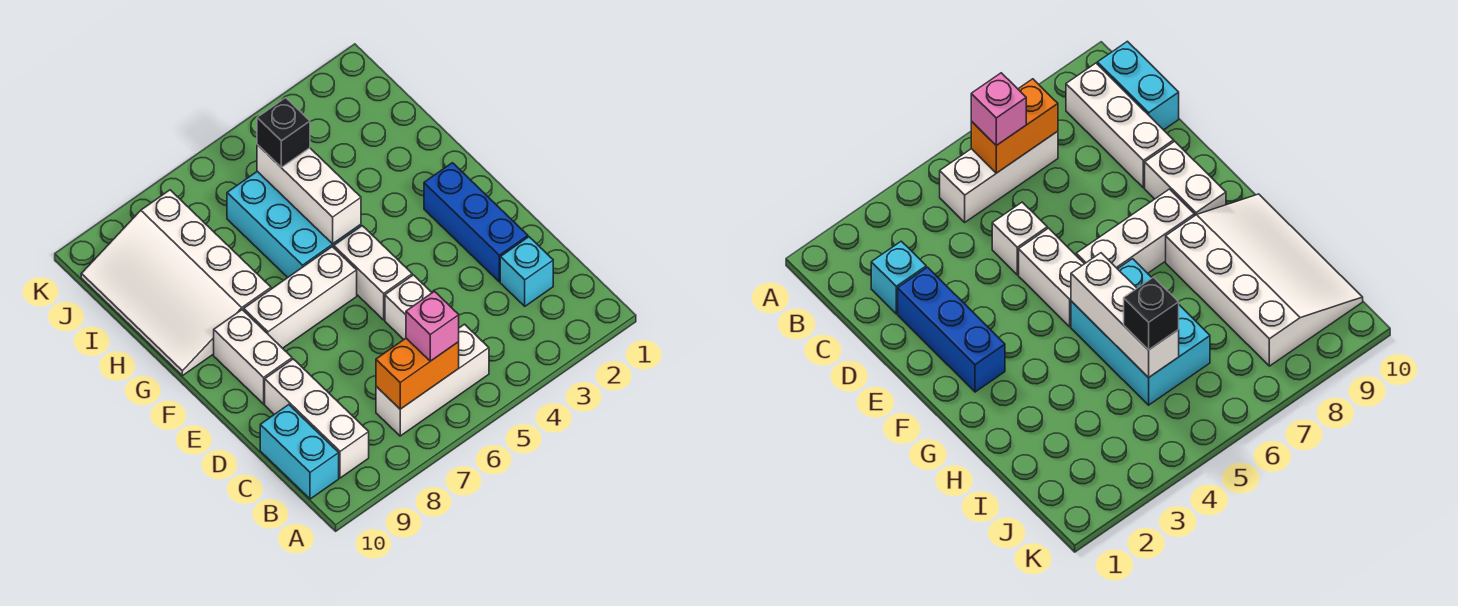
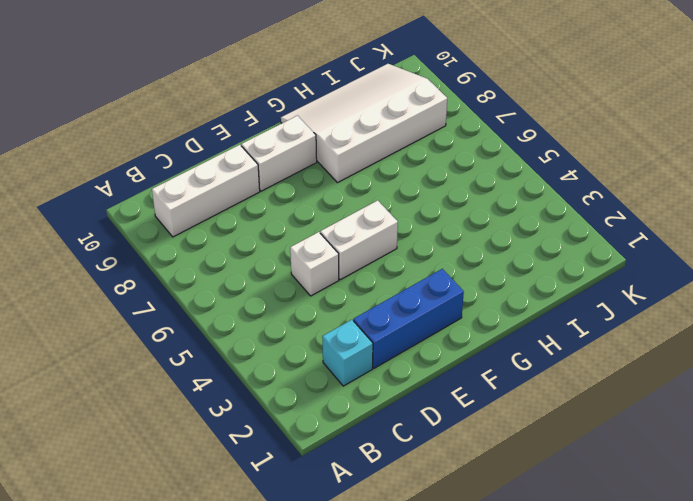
none -> white 1x3 brick [376,324,489,436]
none -> cyan 1x2 brick [260,405,339,499]
none -> white 1x3 brick [244,247,357,348]

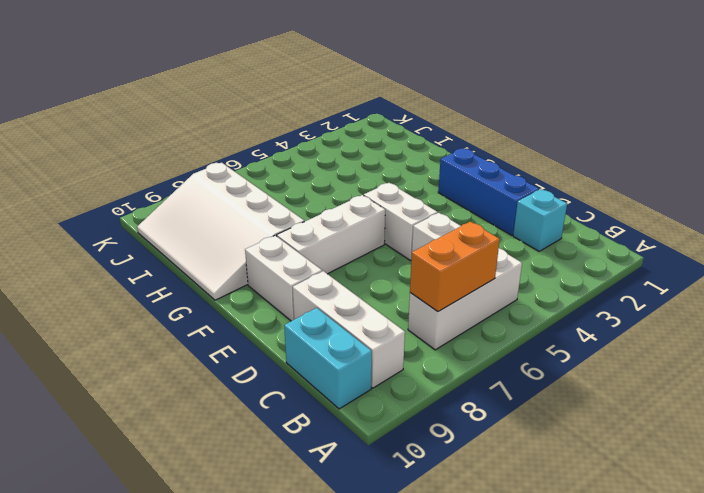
none -> cyan 2x3 brick [227,171,361,277]
none -> white 1x3 brick [257,145,361,244]
none -> pink 1x1 brick [406,291,459,361]

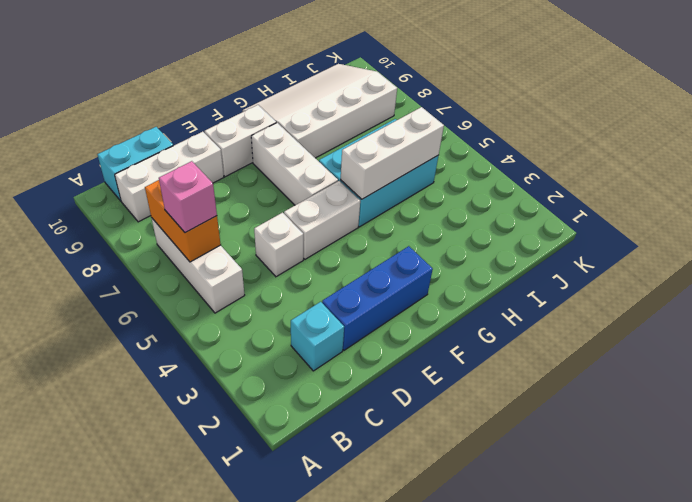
none -> black 1x1 brick [257,98,310,167]

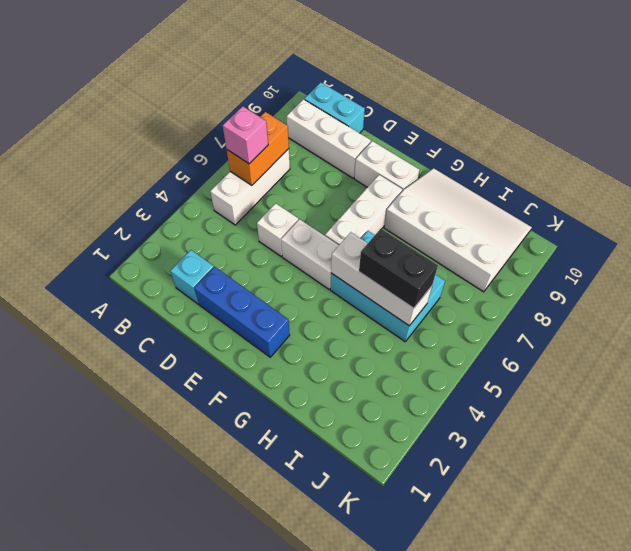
black 1x2 brick [359,229,438,308] -> black 1x1 brick [257,98,310,167]

